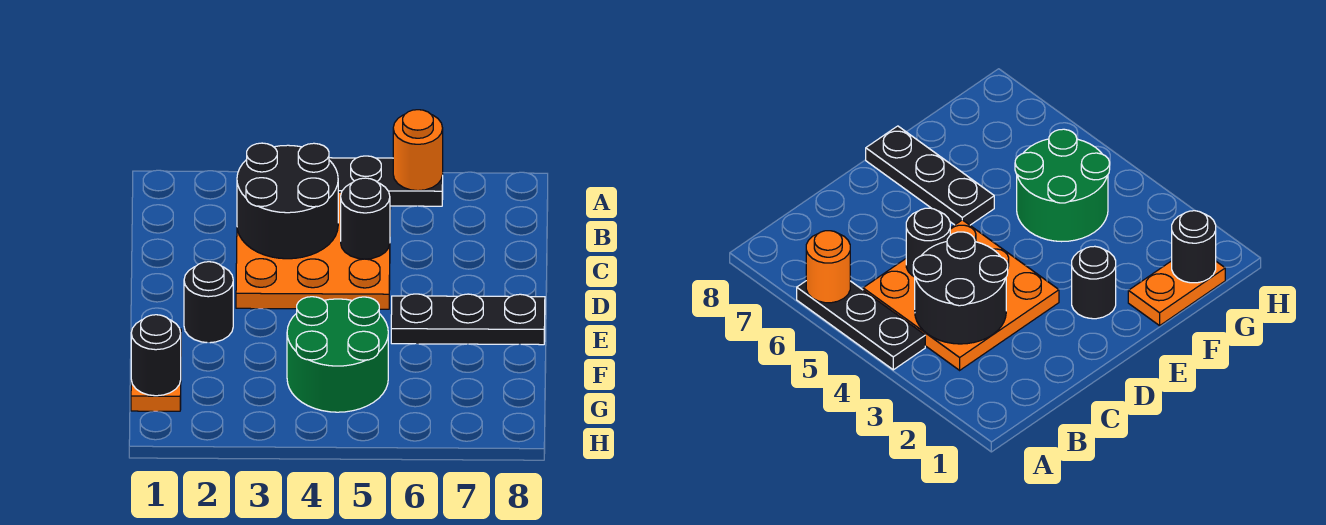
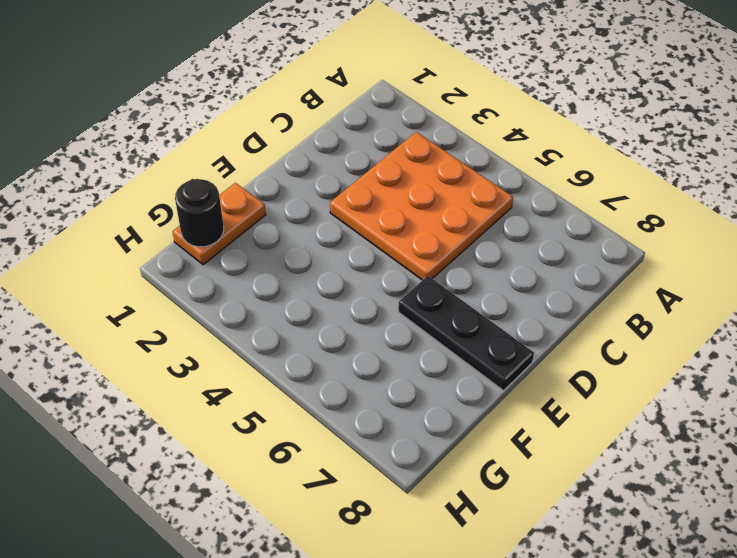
none -> black 1x3 plate [329,156,443,206]
none -> black 1x1 round brick [184,262,233,343]

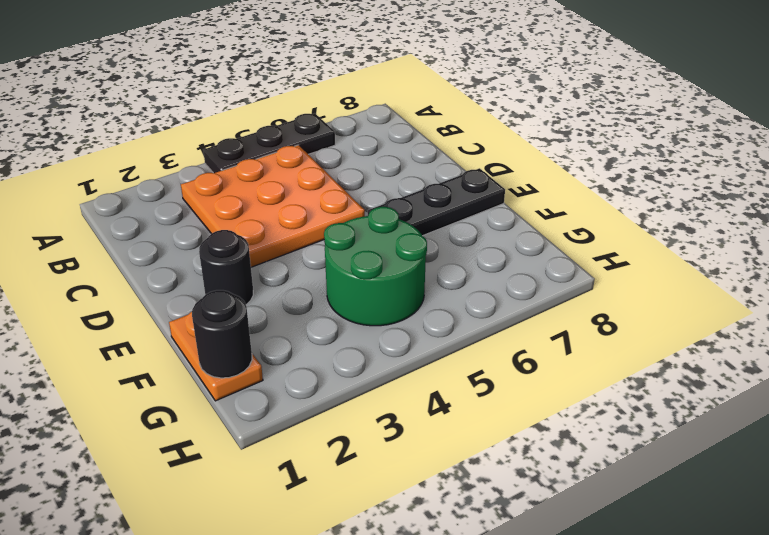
none -> orange 1x1 round brick [393,110,443,191]
none -> black 2x2 round brick [237,143,338,259]

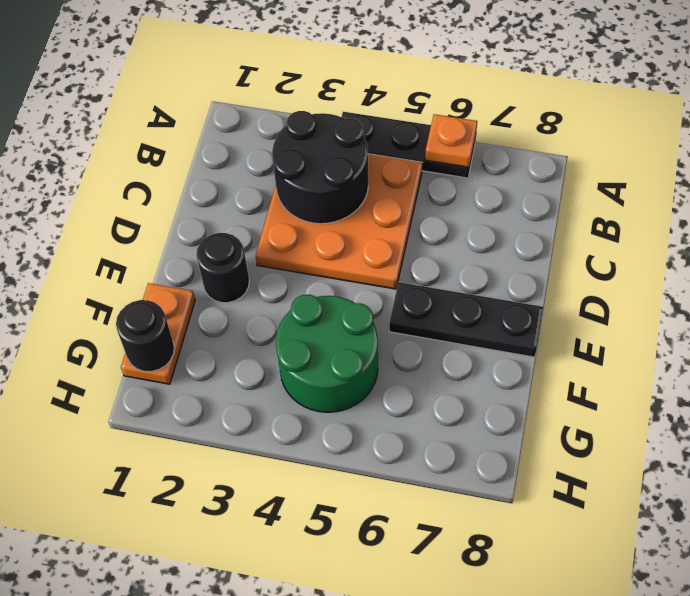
orange 1x1 plate [425,114,477,167] -> orange 1x1 round brick [393,110,443,191]
none -> black 1x1 round brick [341,178,390,259]

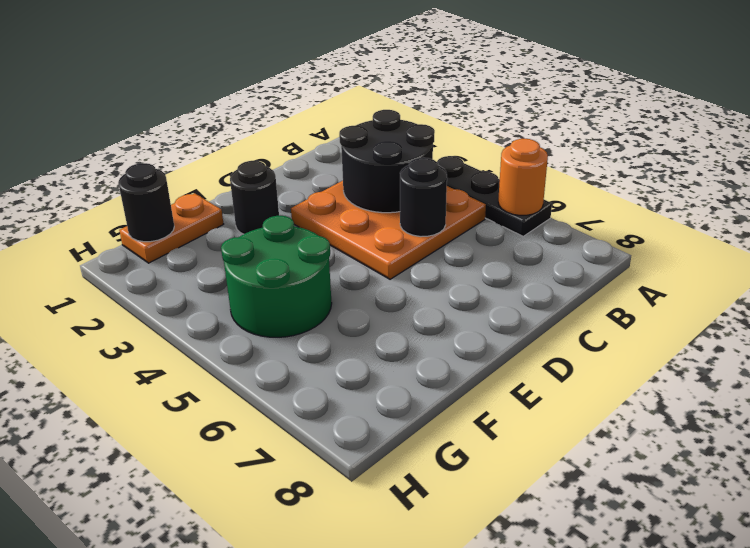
none -> black 1x3 plate [391,294,545,345]

